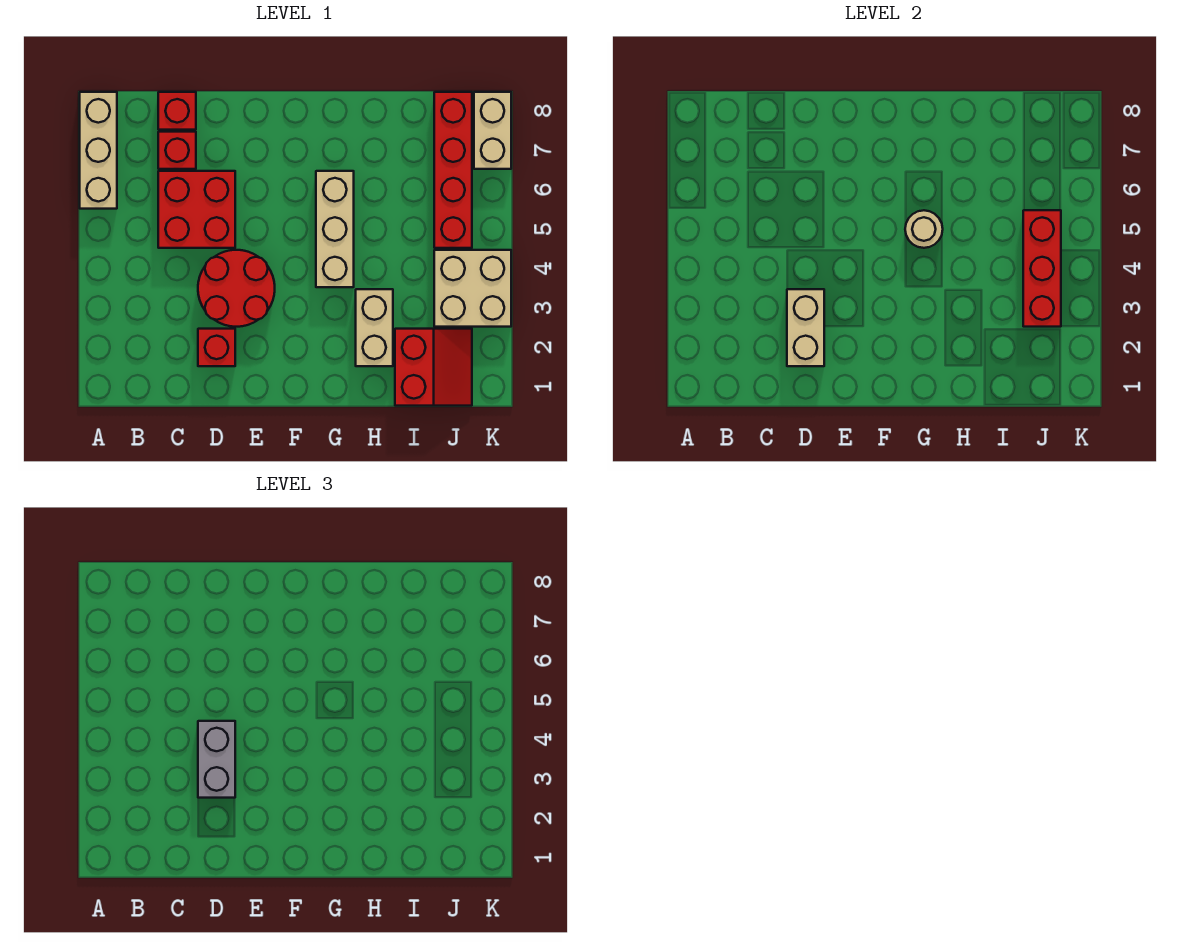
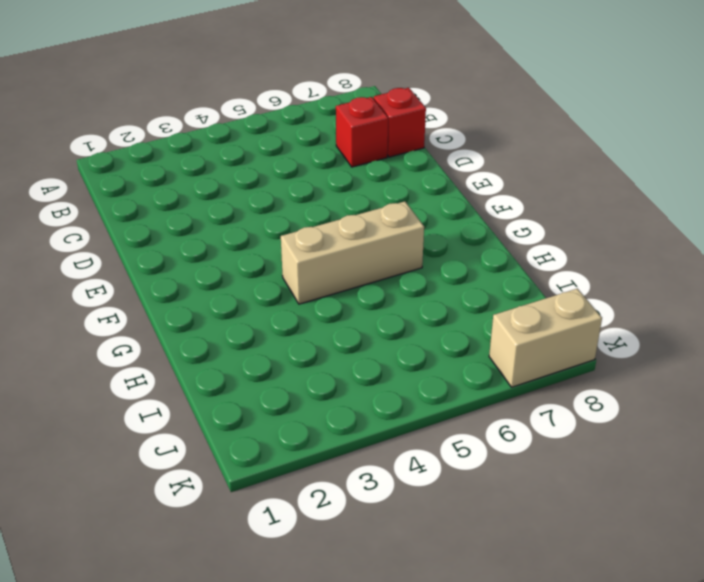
none -> tan 1x3 brick [80,92,117,209]
none -> red 2x2 brick [158,171,235,248]
none -> red 1x1 brick [198,329,235,366]

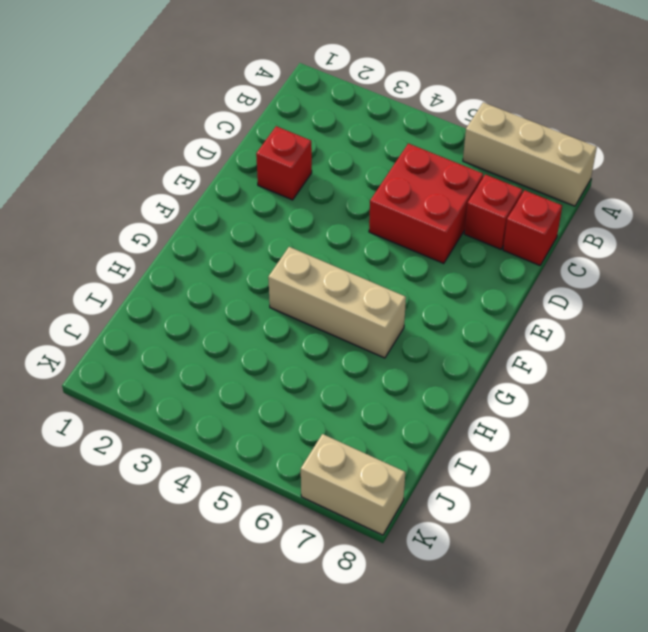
none -> red 2x2 round brick [198,250,275,327]
none -> tan 1x2 brick [356,289,393,366]
none -> red 2x2 slope [395,329,472,406]

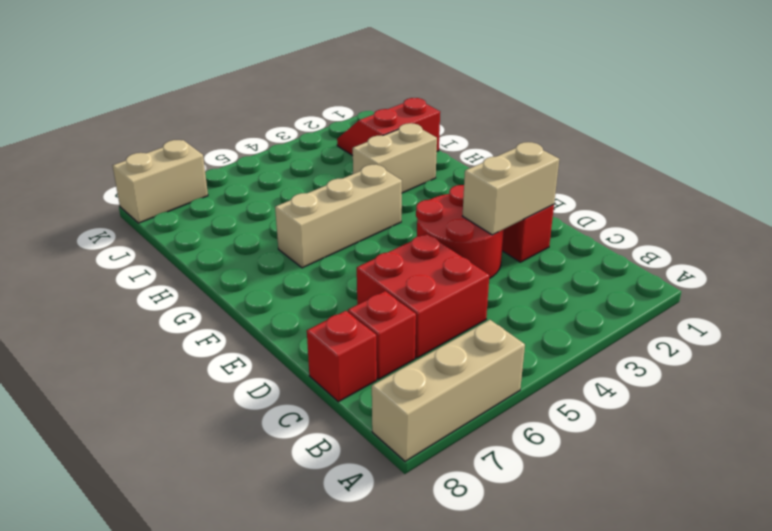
none -> tan 2x2 brick [434,250,511,327]
none -> red 1x4 brick [434,92,472,248]
none -> tan 1x1 round brick [905,210,943,248]

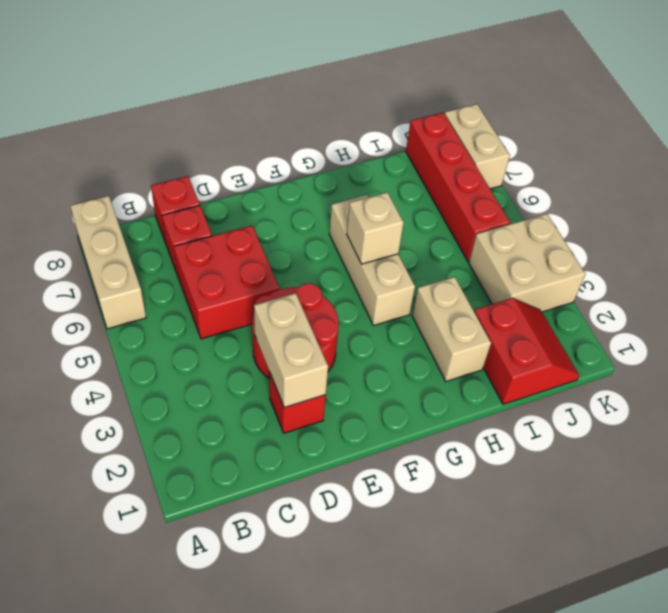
tan 1x1 brick [347,192,404,264] -> tan 1x1 round brick [905,210,943,248]
none -> red 1x3 brick [1023,210,1061,327]
none -> grey 1x2 brick [198,721,235,798]

